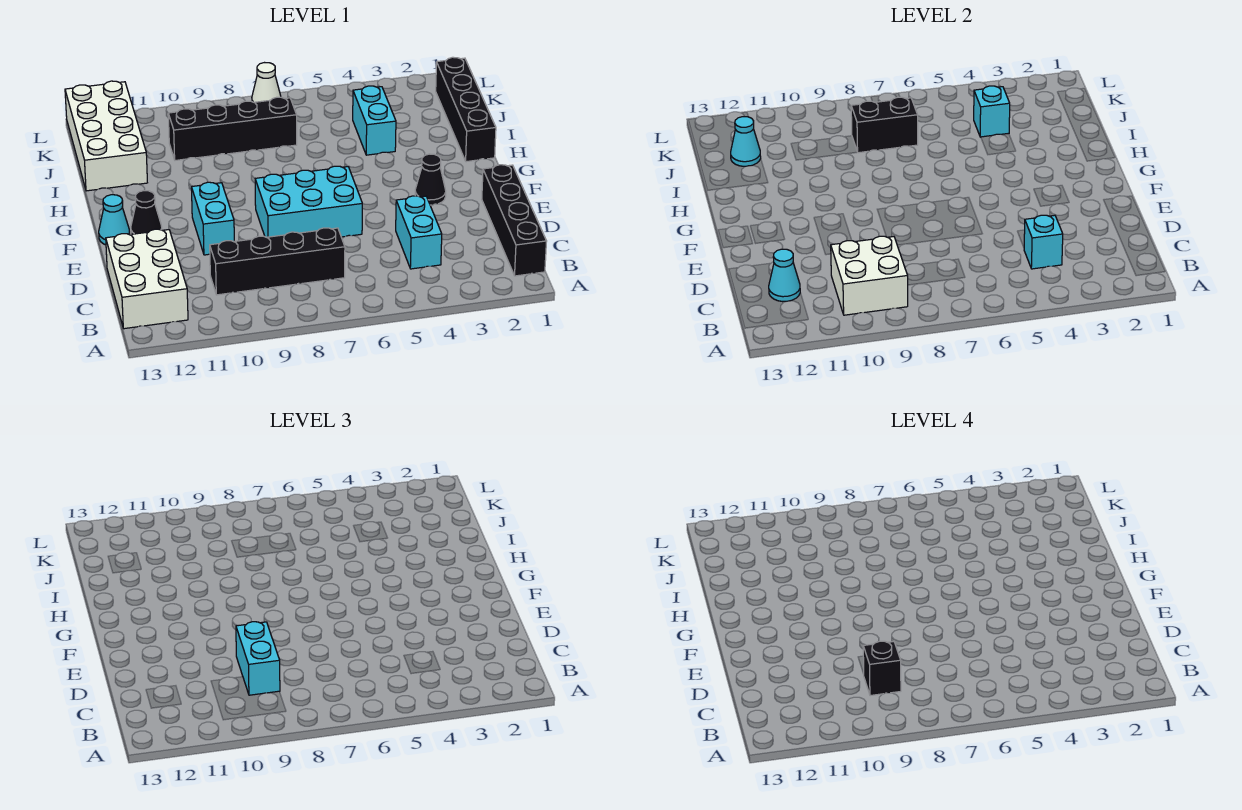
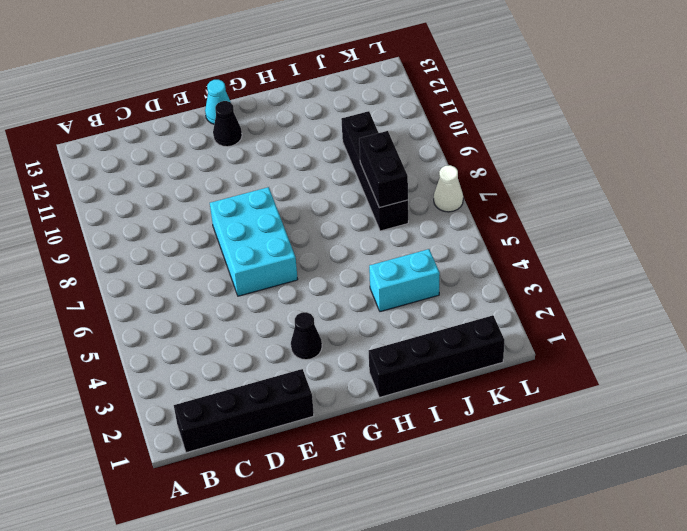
none -> white 2x3 brick [106,229,188,329]
none -> cyan 1x2 brick [396,196,442,269]
none -> black 1x4 brick [210,228,345,295]

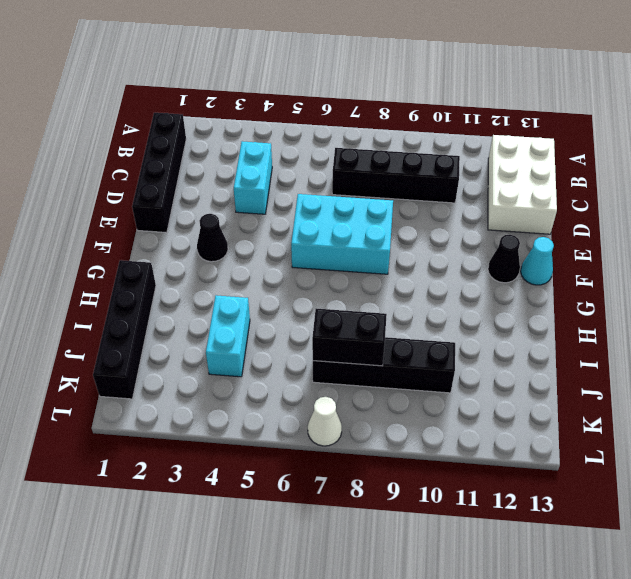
none -> cyan 1x2 brick [191,182,234,255]
none -> white 2x4 brick [65,81,147,191]
none -> white 2x2 brick [831,236,908,315]

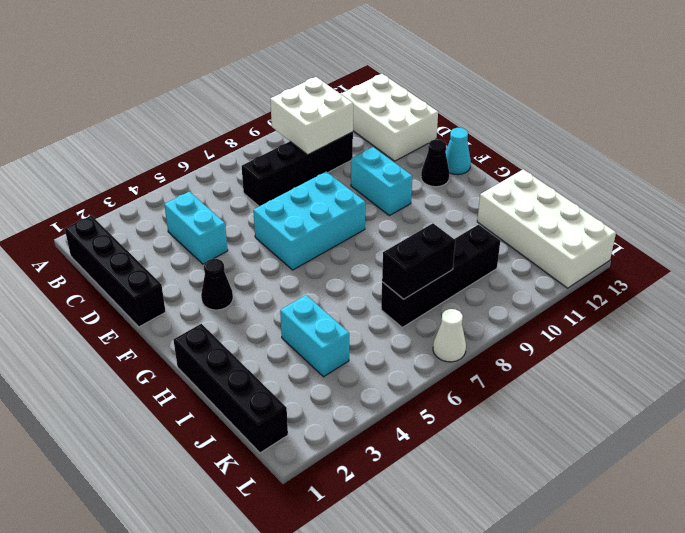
none -> cyan 1x1 brick [1024,215,1063,269]
none -> cyan 1x1 cone [769,249,800,302]
none -> cyan 1x1 brick [974,86,1010,137]

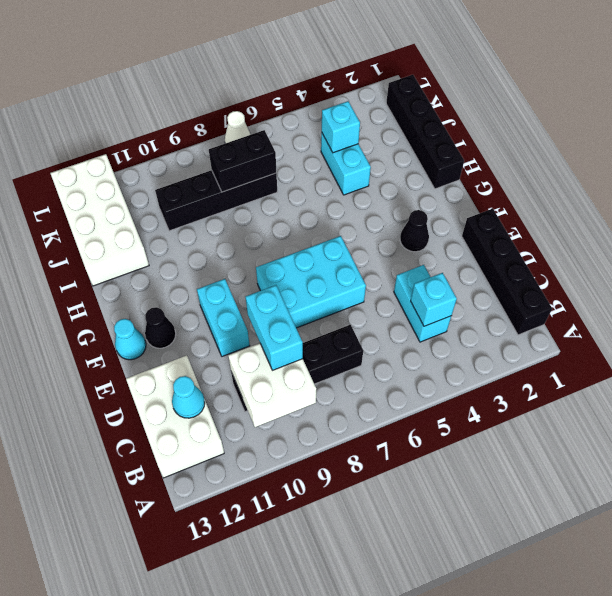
none -> cyan 1x1 cone [731,117,761,166]
none -> black 1x1 brick [863,641,901,696]

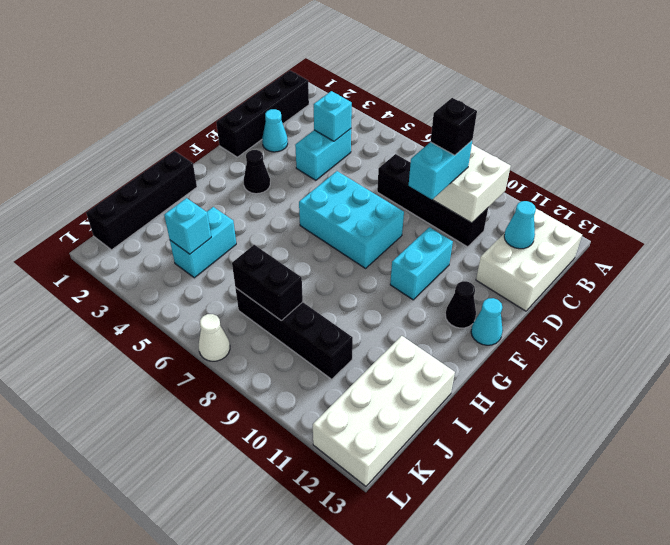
cyan 1x1 cone [262,109,288,152] -> cyan 1x1 cone moved to [731,117,761,166]

